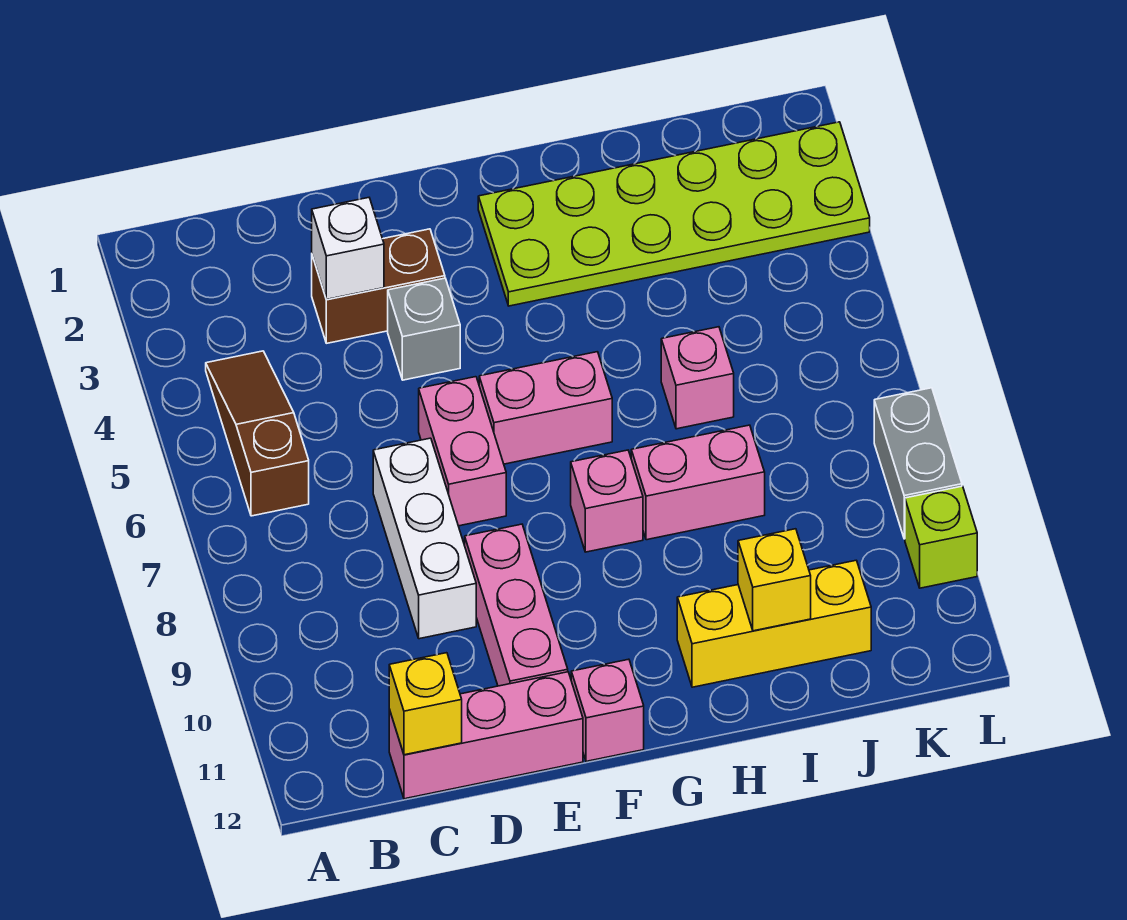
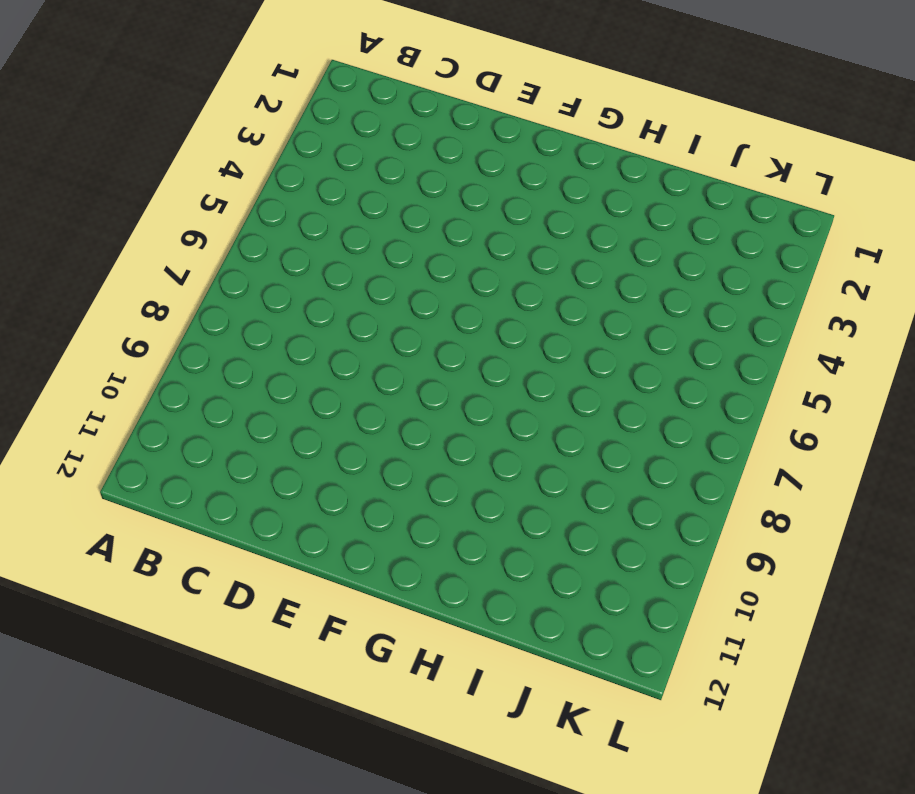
none -> brown 1x3 slope [206,351,309,516]
none -> pink 1x3 brick [389,672,583,799]
none -> brown 1x2 brick [312,229,445,343]

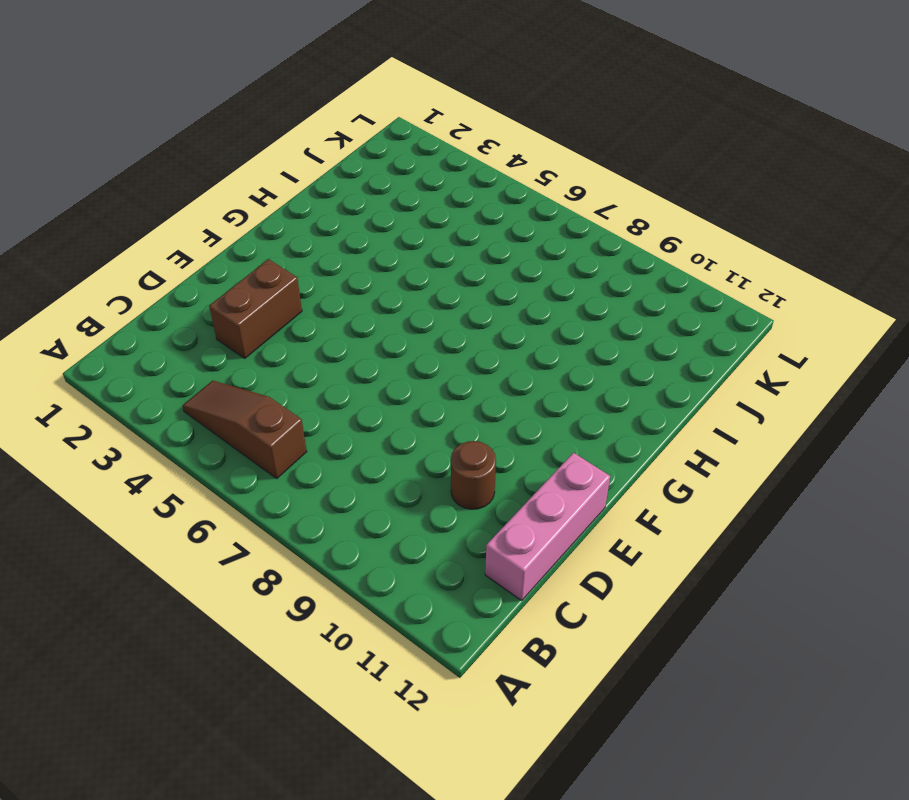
brown 1x1 round brick [451,441,496,509] -> none
none -> white 1x3 brick [373,438,476,639]
none -> grey 1x1 brick [388,278,460,380]
none -> pink 1x2 brick [419,377,506,526]

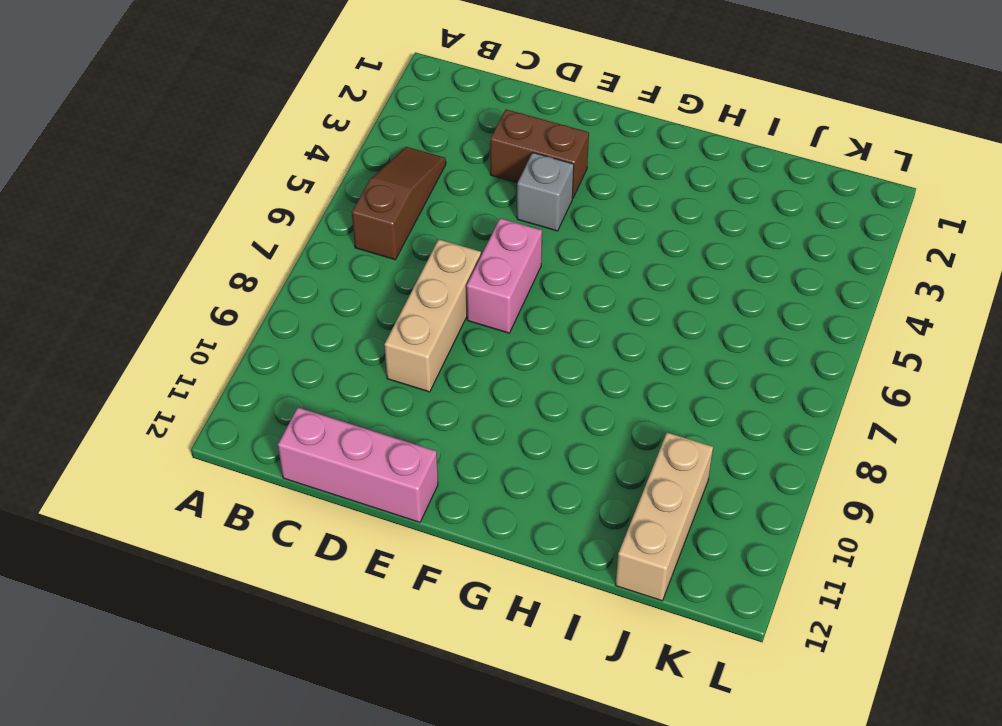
tan 1x3 brick [384,239,481,392] -> white 1x3 brick [373,438,476,639]
tan 1x3 brick [615,433,713,601] -> yellow 1x3 brick [677,560,871,687]
none -> pink 1x3 brick [465,524,568,686]
none -> pink 1x2 brick [479,352,612,464]
none -> pink 1x1 brick [571,659,644,761]

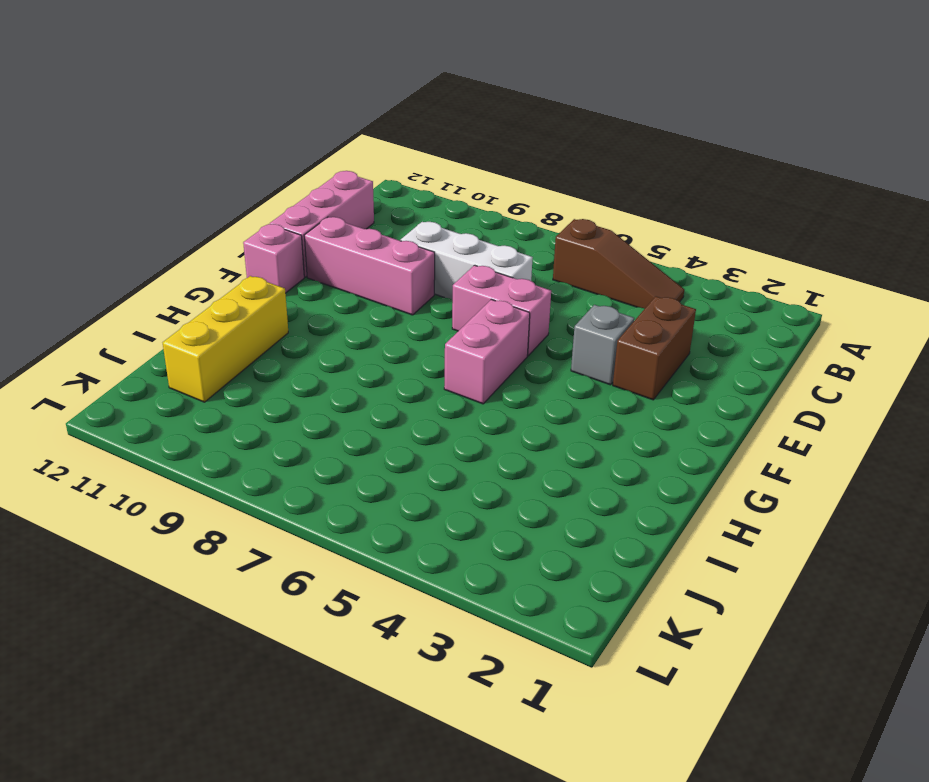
none -> lime 2x6 plate [478,122,870,306]
none -> pink 1x1 brick [571,450,643,552]
none -> pink 1x2 brick [631,425,765,540]

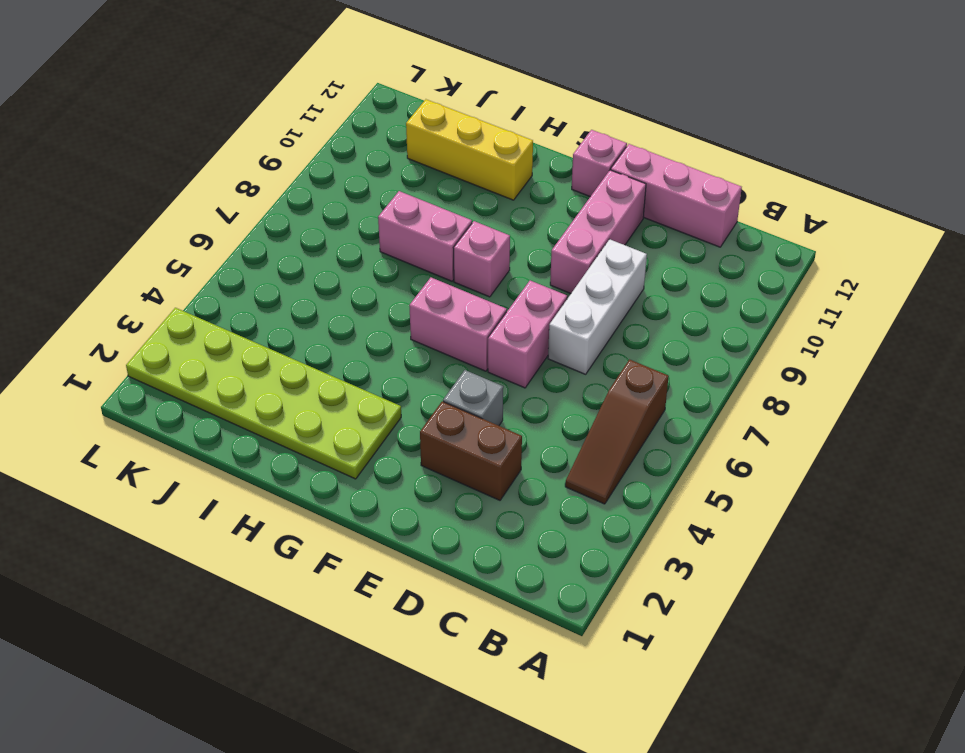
none -> pink 1x1 brick [661,327,734,429]
none -> grey 1x2 brick [874,388,962,539]
none -> lime 1x1 brick [905,486,977,588]

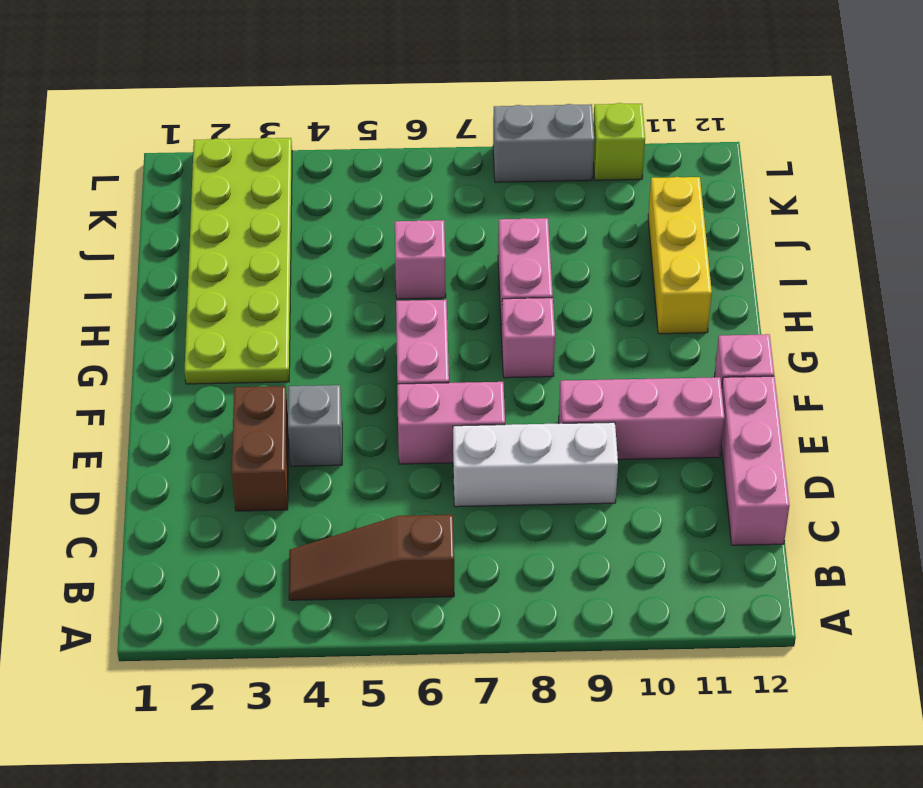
none -> yellow 1x1 brick [389,653,462,755]
none -> white 1x1 brick [312,198,384,299]
none -> yellow 1x1 brick [738,529,811,631]

